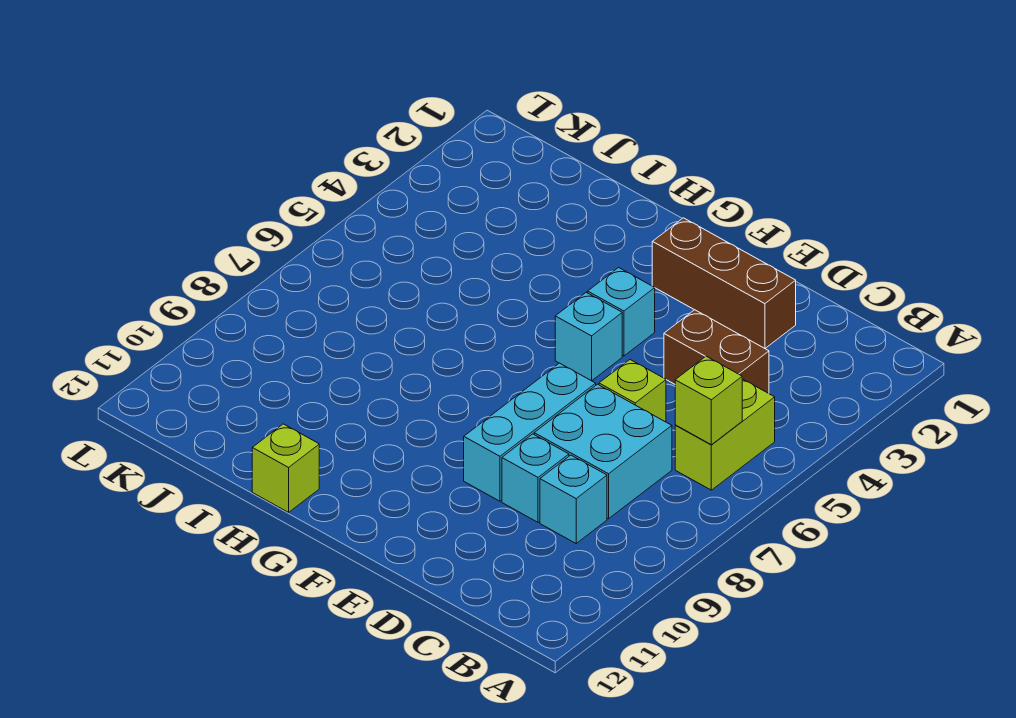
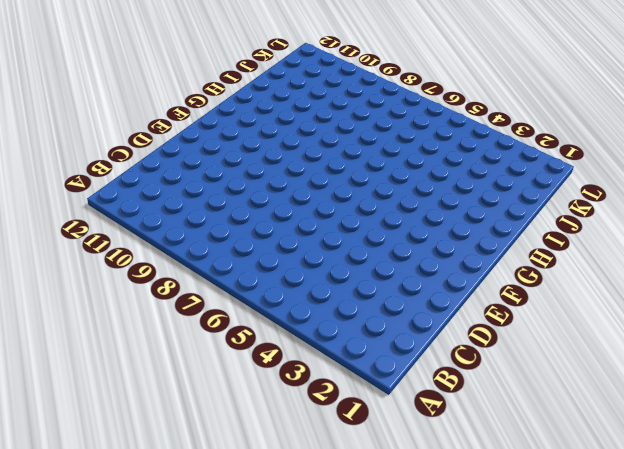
none -> lime 1x2 brick [675,379,775,490]
none -> brown 1x2 brick [664,310,769,393]
none -> cyan 2x2 brick [534,384,672,519]

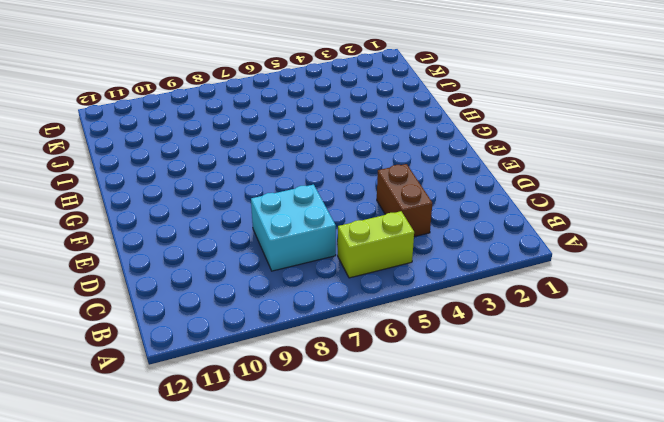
none -> cyan 1x1 brick [540,455,607,543]
none -> brown 1x3 brick [652,218,796,348]
none -> lime 1x1 brick [599,360,666,422]

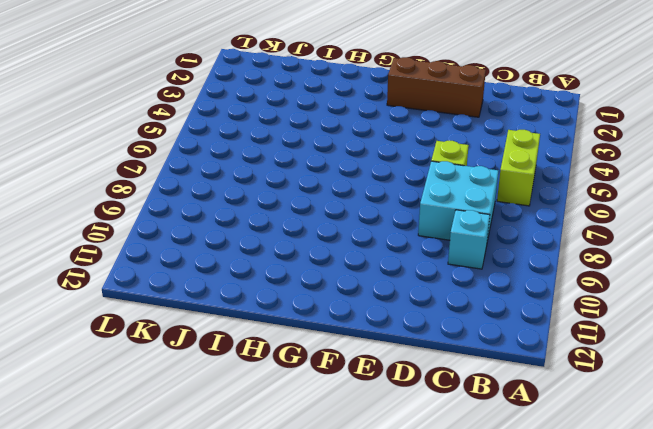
none -> brown 1x2 brick [664,310,769,393]
none -> cyan 1x1 brick [502,434,569,522]
none -> cyan 1x3 brick [464,363,596,501]

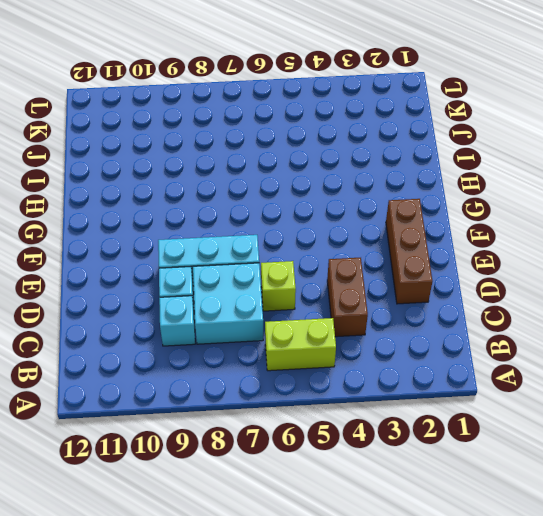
none -> cyan 1x1 brick [588,268,655,356]
none -> cyan 1x1 brick [555,292,622,381]
none -> lime 1x1 brick [252,424,319,512]

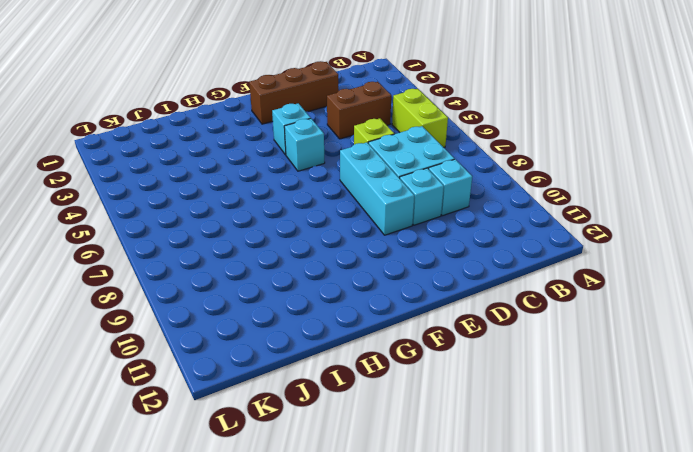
none -> lime 1x1 brick [252,424,319,512]
none -> lime 1x1 brick [675,356,742,445]

